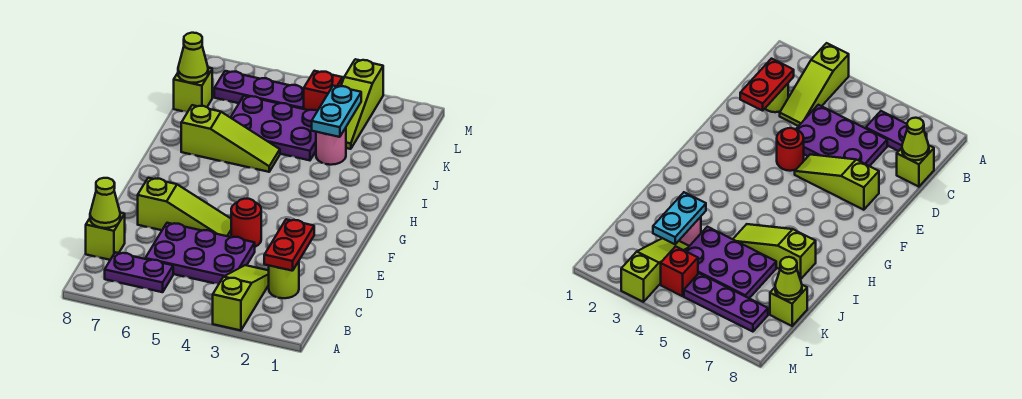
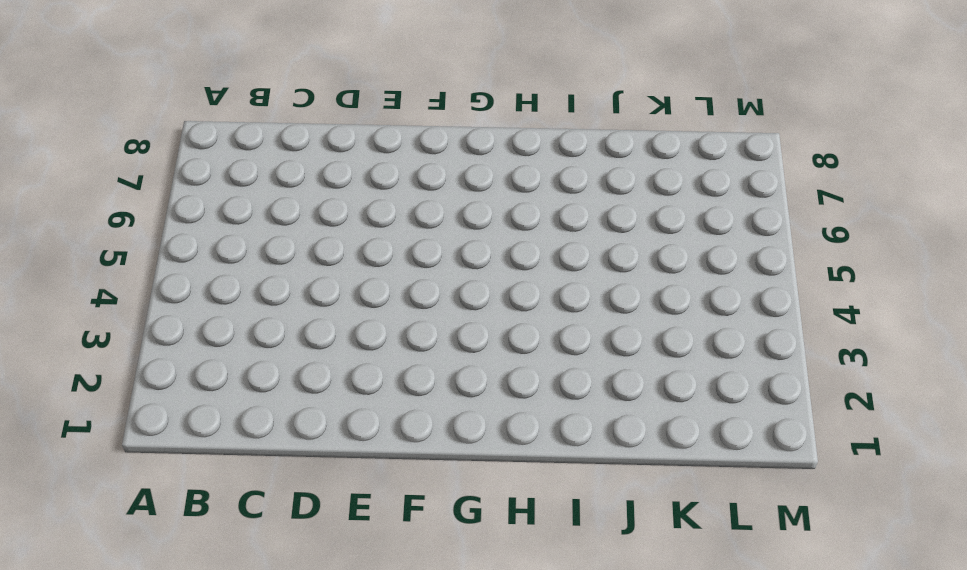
none -> lime 1x3 slope [213,265,269,331]
none -> purple 1x2 plate [105,252,173,292]
none -> lime 1x1 round brick [269,261,299,298]

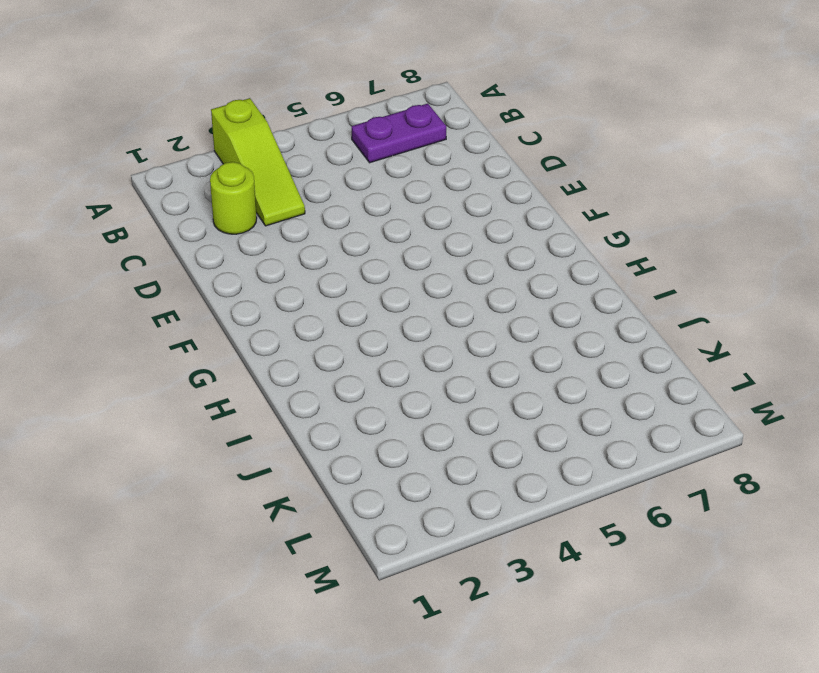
none -> purple 2x3 plate [145,223,255,284]
none -> lime 1x1 brick [86,213,125,260]
none -> red 1x1 round brick [231,199,261,247]

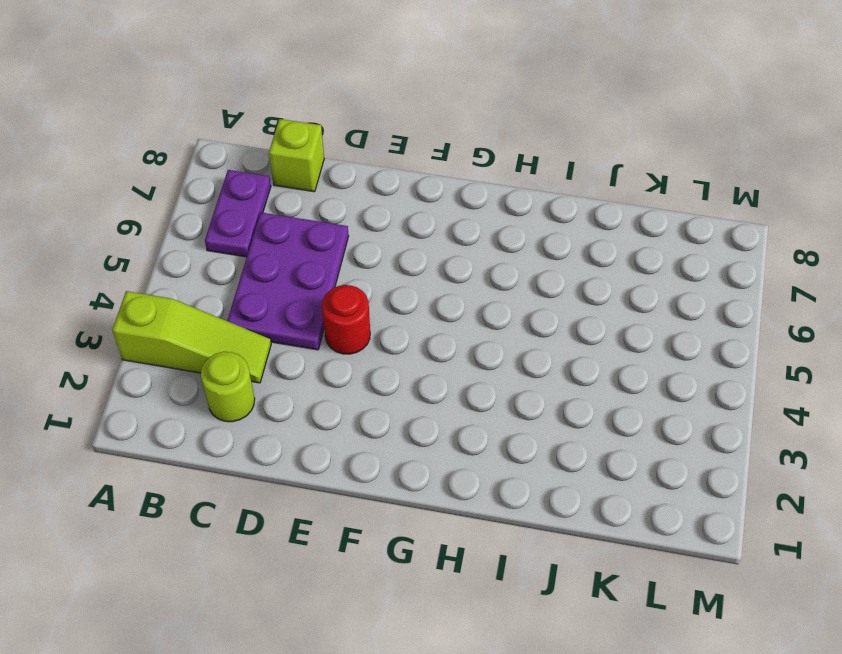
none -> lime 1x3 slope [138,178,231,237]
none -> lime 1x3 slope [181,105,280,172]
none -> pink 1x1 round brick [316,128,346,165]

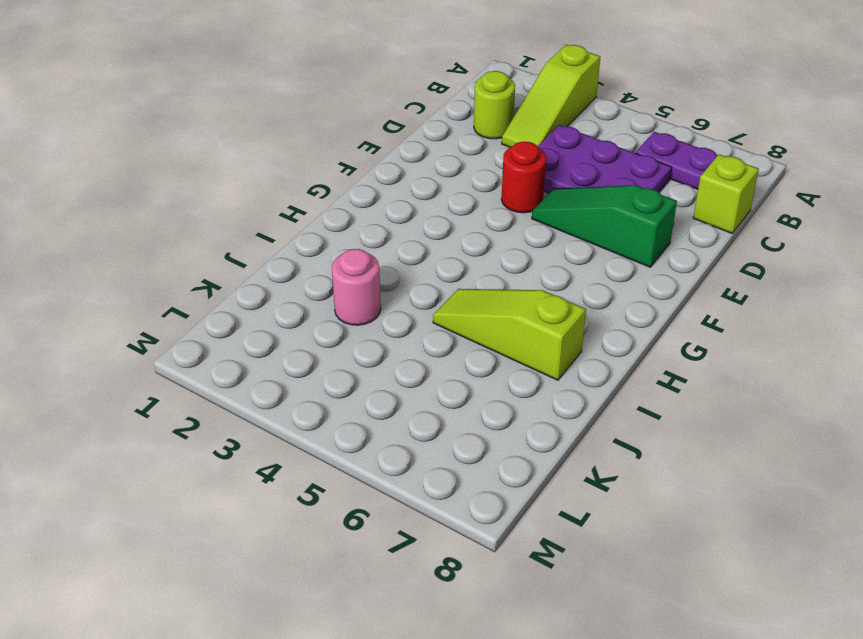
green 1x3 slope [532,185,677,267] -> lime 1x3 slope [138,178,231,237]
none -> purple 2x3 plate [230,96,317,160]
none -> lime 1x3 slope [341,59,383,149]
none -> lime 1x1 brick [174,68,212,112]

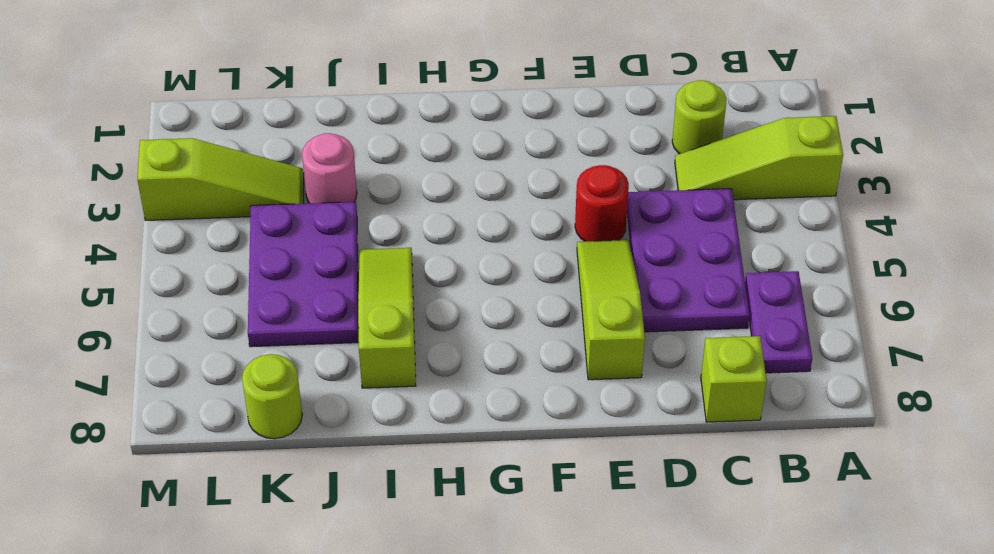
lime 1x1 round brick [242,354,302,439] -> lime 1x1 brick [174,68,212,112]
none -> red 1x1 brick [304,71,343,111]
none -> purple 1x3 plate [214,71,304,109]
none -> red 1x2 plate [264,219,314,271]

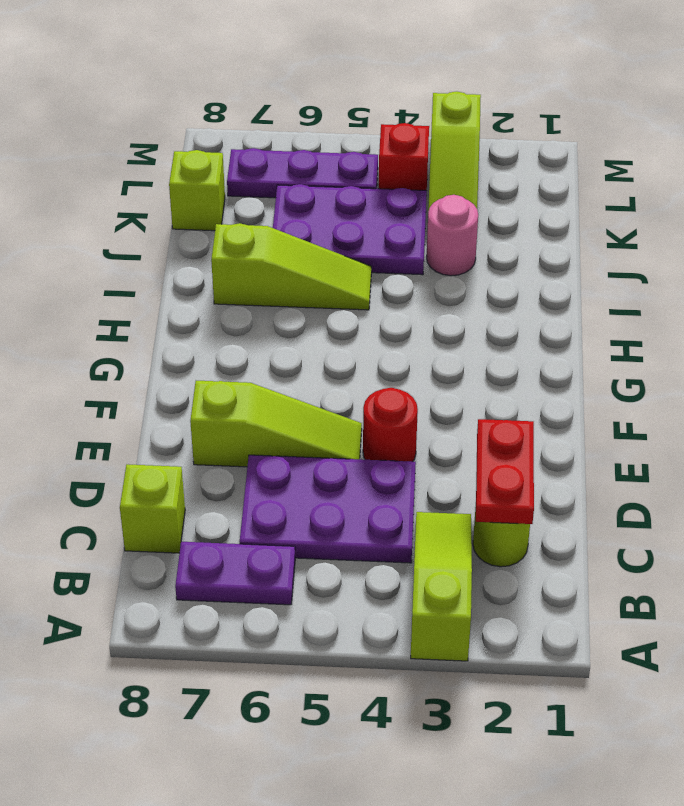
none -> lime 1x1 cone [90,178,120,228]
none -> cyan 1x2 plate [312,86,361,137]
none -> lime 1x1 cone [178,33,208,83]

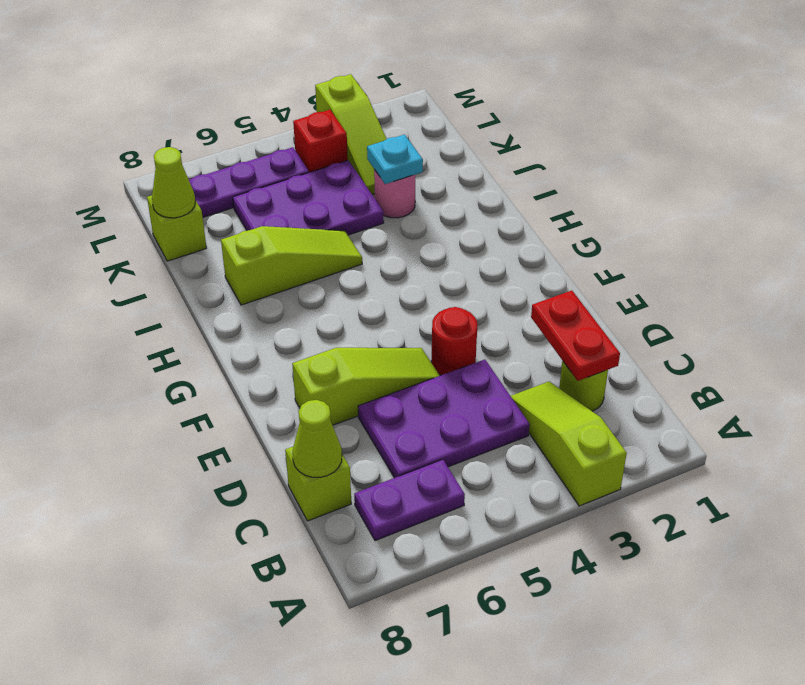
cyan 1x1 plate [367,135,423,184] -> cyan 1x2 plate [312,86,361,137]

